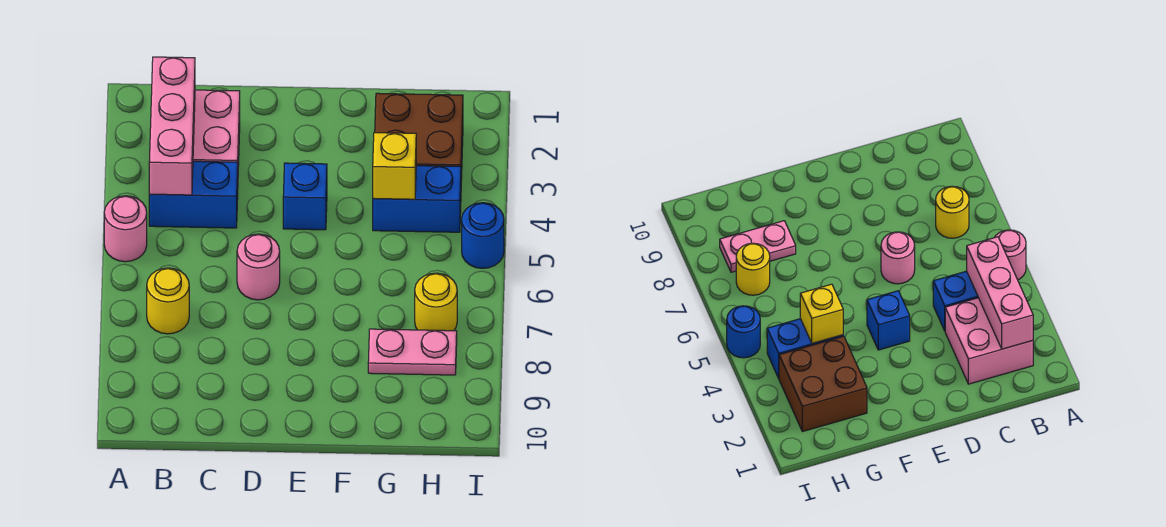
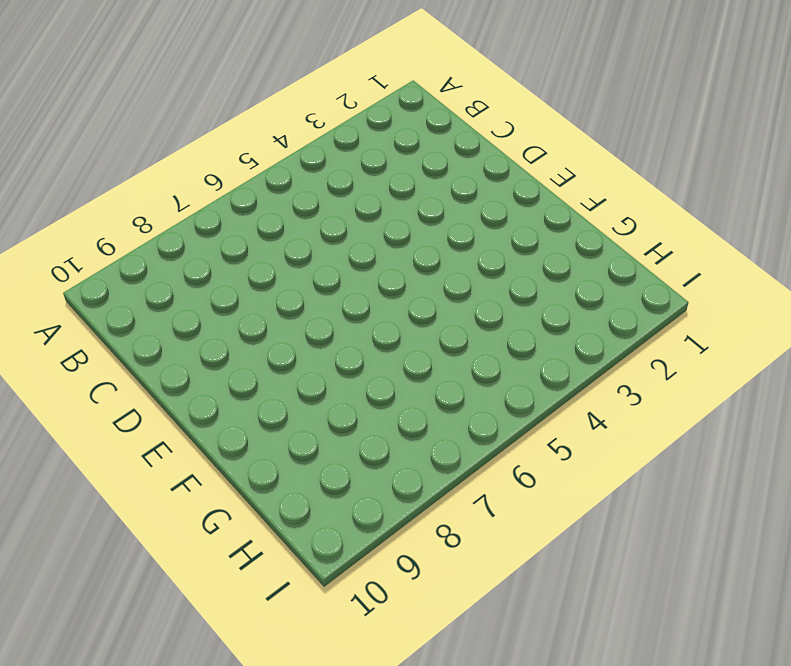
none -> pink 1x1 round brick [104,196,147,262]
none -> pink 2x2 brick [193,90,240,166]
none -> blue 1x2 brick [149,161,238,228]

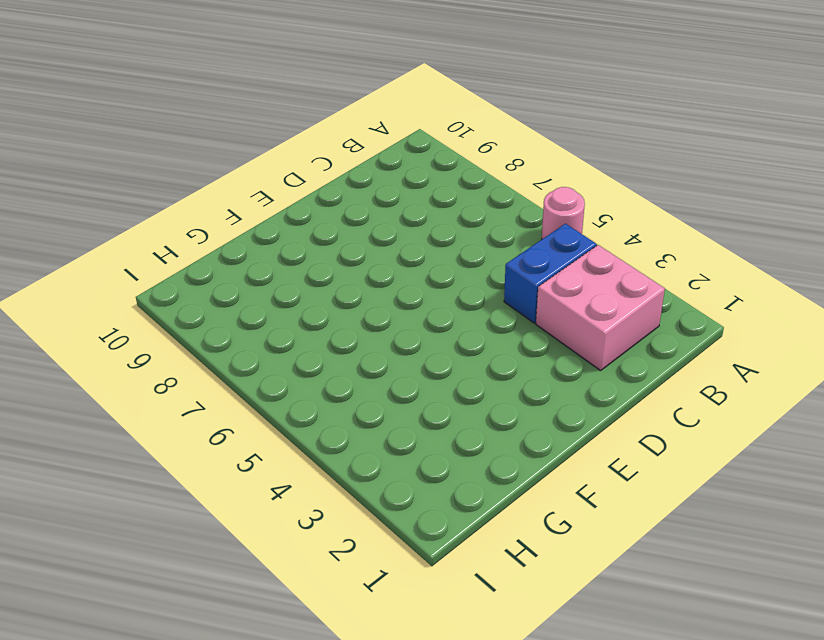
none -> yellow 1x1 round brick [147,268,189,334]
none -> pink 1x1 round brick [237,234,280,300]
none -> blue 1x1 brick [283,163,327,230]

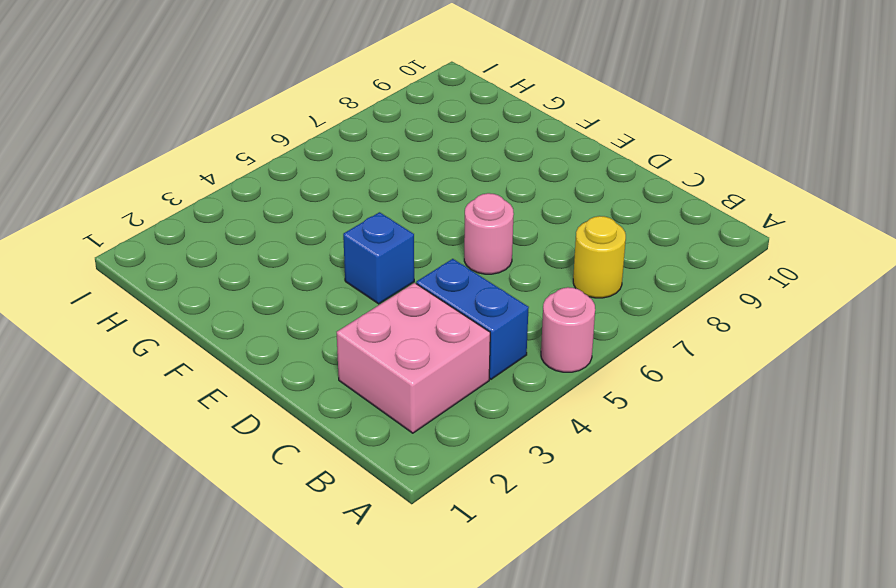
none -> brown 2x2 brick [375,93,463,180]
none -> blue 1x2 brick [373,166,461,232]
none -> pink 1x2 plate [368,329,457,375]

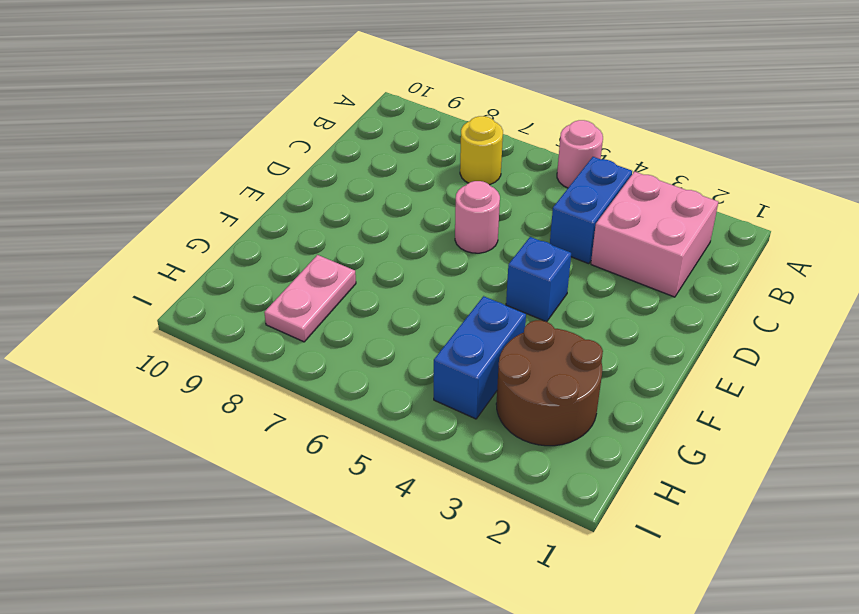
brown 2x2 round brick [496,320,603,446] -> brown 2x2 brick [375,93,463,180]
none -> yellow 1x1 round brick [415,273,457,331]
none -> blue 1x1 round brick [462,203,504,268]
none -> pink 1x3 brick [149,57,195,195]

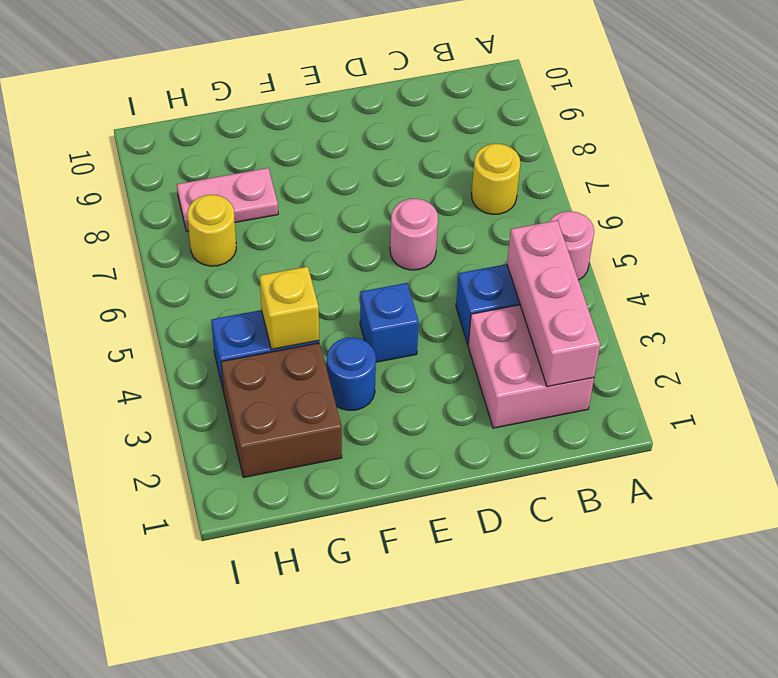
blue 1x1 round brick [327,337,376,410] -> blue 1x1 round brick moved to [462,203,504,268]

